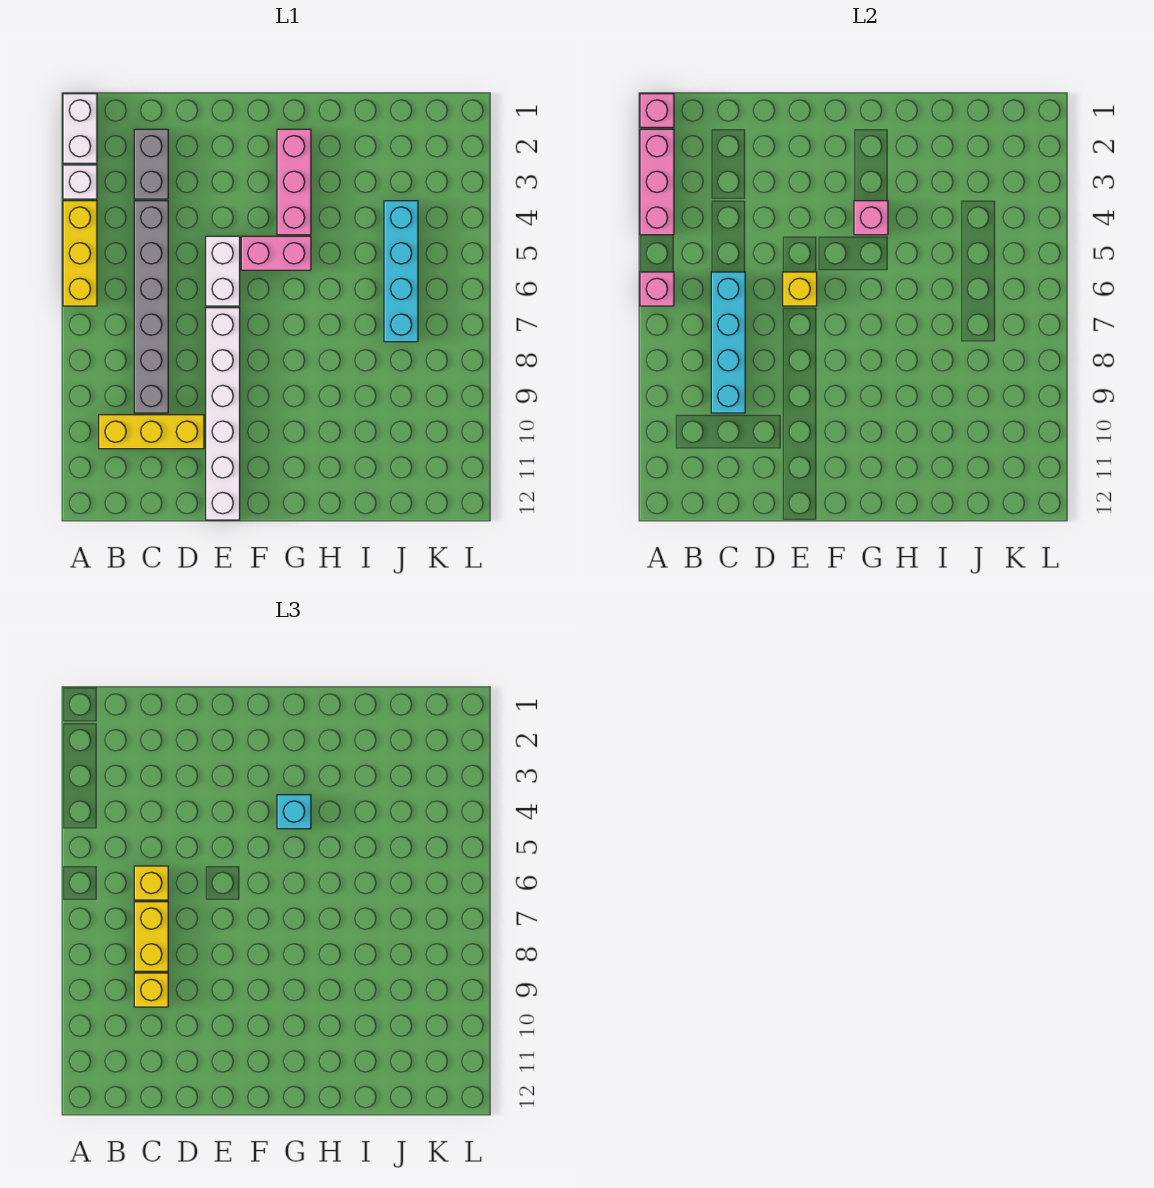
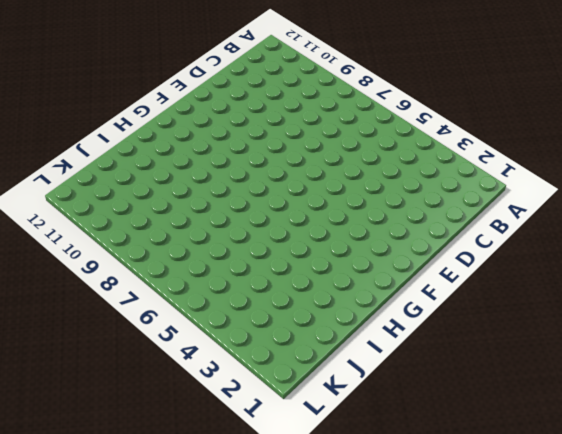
none -> white 1x2 brick [63,94,97,163]
none -> white 1x1 brick [63,165,97,199]
none -> yellow 1x3 brick [63,201,97,306]

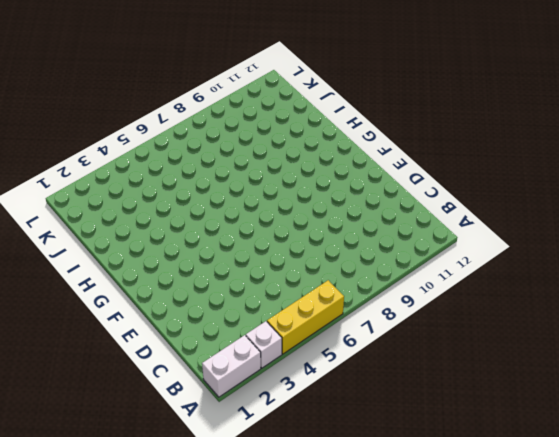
none -> yellow 1x3 brick [99,415,204,449]
none -> grey 1x2 brick [134,129,168,199]
none -> grey 1x6 brick [134,201,168,413]

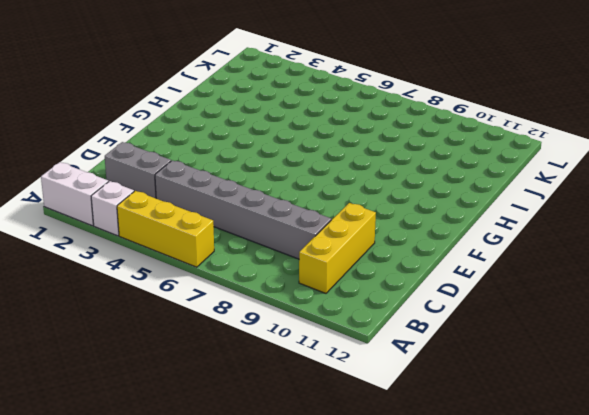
none -> white 1x2 brick [206,236,240,306]
none -> white 1x6 brick [206,308,240,520]
none -> pink 1x2 brick [241,236,311,270]

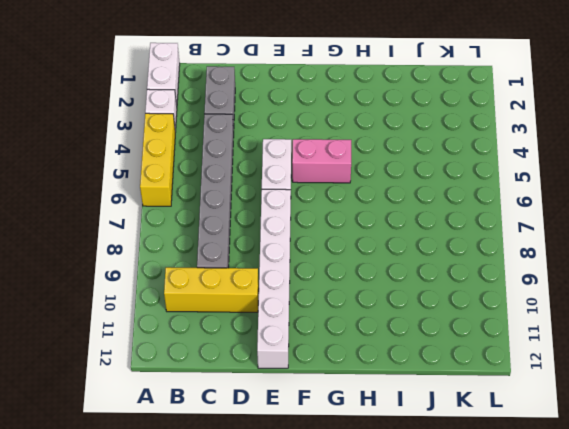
none -> pink 1x3 brick [277,129,311,235]
none -> cyan 1x4 brick [384,201,418,342]
none -> pink 1x1 brick [640,94,674,127]

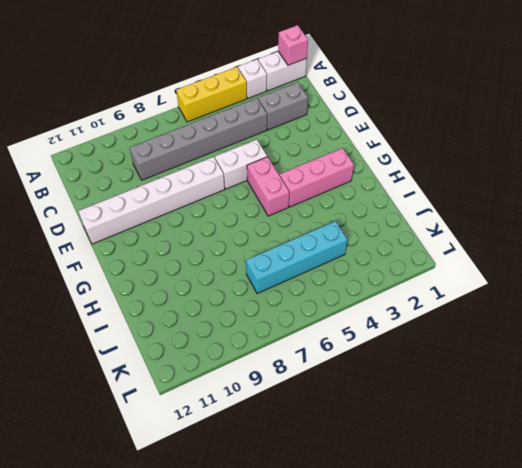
none -> yellow 1x3 brick [99,415,204,449]
none -> pink 1x3 brick [640,129,674,235]
none -> pink 1x1 brick [640,272,674,306]

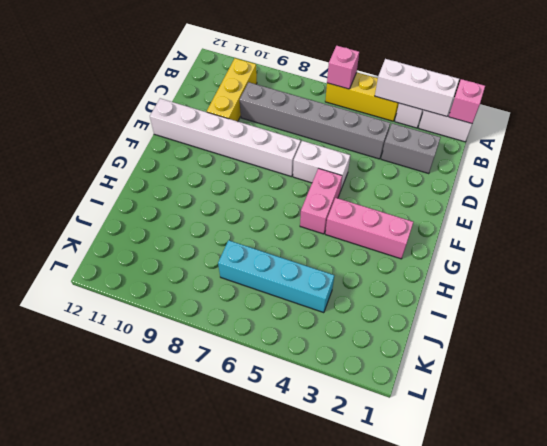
white 1x3 brick [375,59,459,116] -> pink 1x3 brick [640,129,674,235]
none -> cyan 1x4 brick [711,272,745,413]
none -> yellow 1x1 brick [783,272,817,306]
none -> pink 1x1 brick [854,201,888,235]

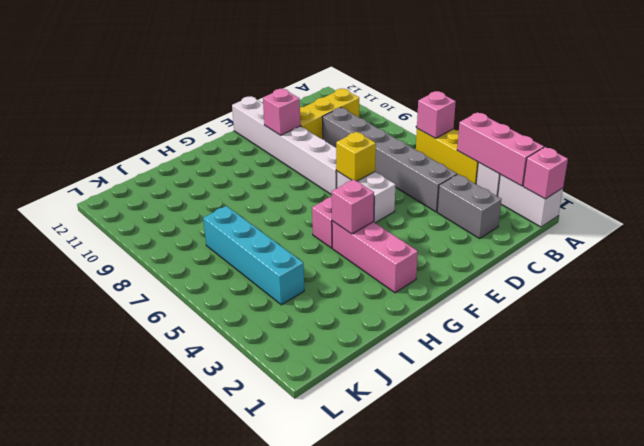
pink 1x1 brick [263,89,300,135] -> none
none -> cyan 1x4 brick [711,272,745,413]
none -> yellow 1x1 brick [134,866,168,900]
none -> yellow 1x2 brick [134,902,168,971]

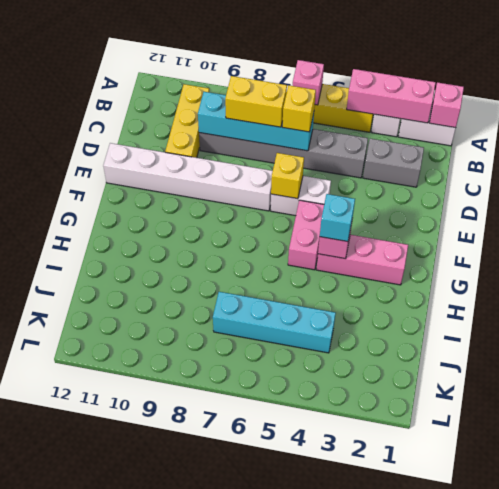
none -> yellow 1x1 brick [134,973,168,1007]

